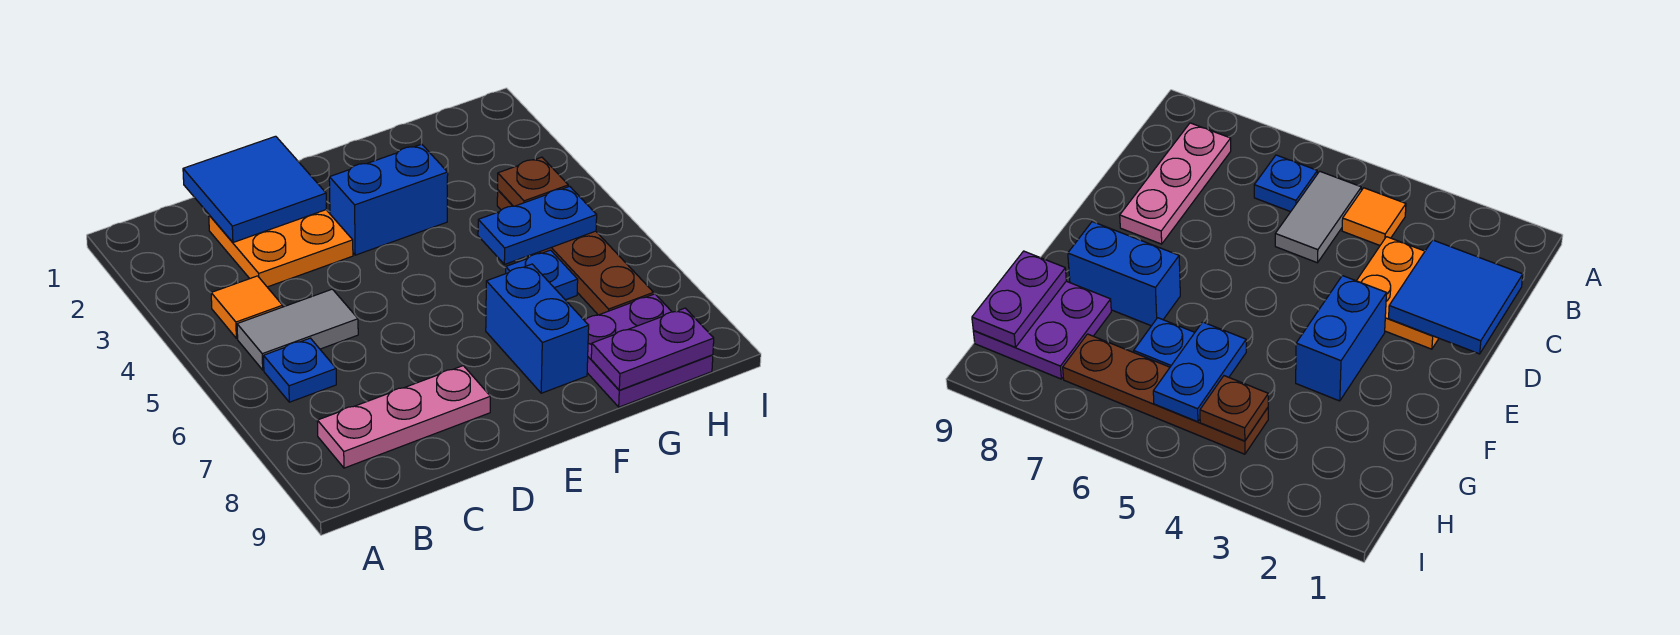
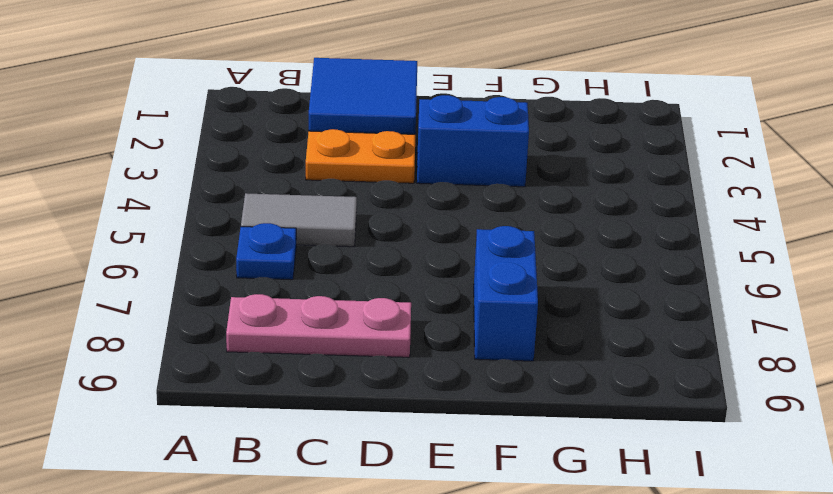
none -> orange 1x1 tile [211,276,283,338]
none -> blue 1x1 plate [506,250,578,300]
none -> purple 2x2 plate [584,294,713,407]

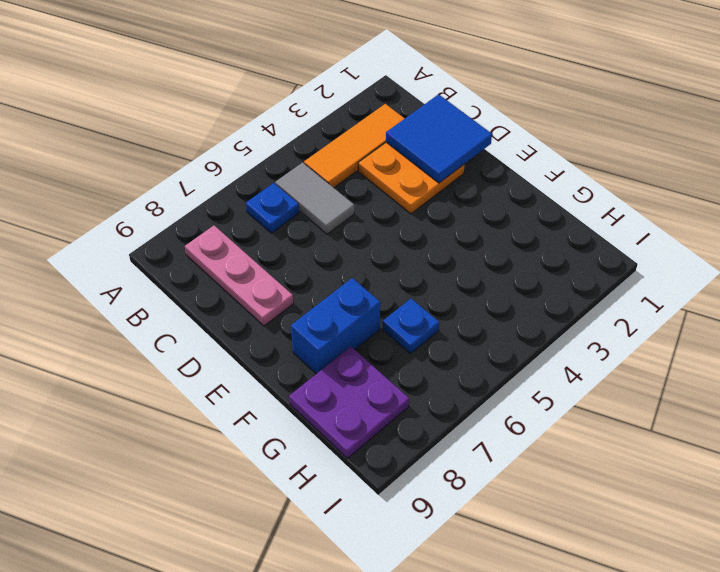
orange 1x3 tile [304,104,405,188] -> orange 1x1 tile [211,276,283,338]
none -> blue 1x2 brick [329,144,448,255]
none -> brown 1x4 plate [497,190,654,315]
none -> blue 1x2 plate [478,186,597,264]

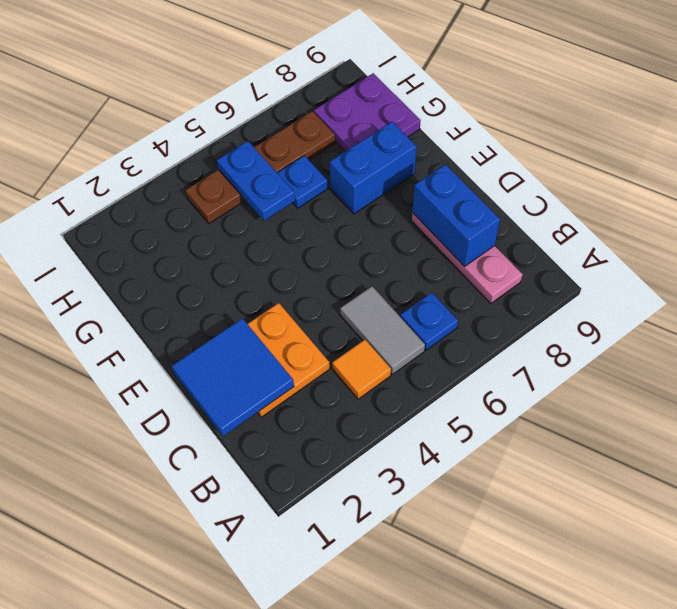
blue 1x2 brick [412,164,500,267] -> blue 1x2 brick moved to [329,144,448,255]
none -> purple 1x2 plate [591,308,714,390]
none -> brown 1x1 plate [498,157,568,206]

